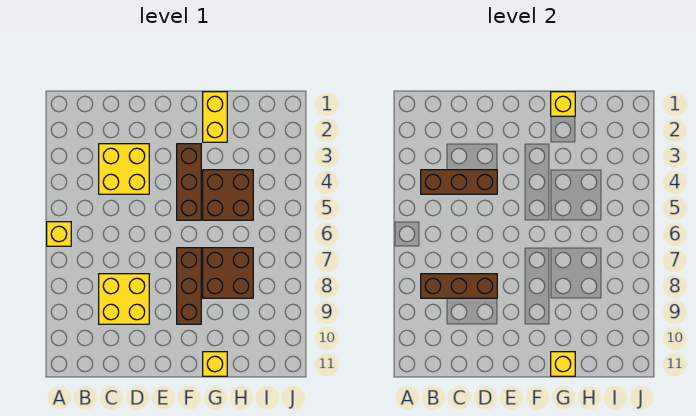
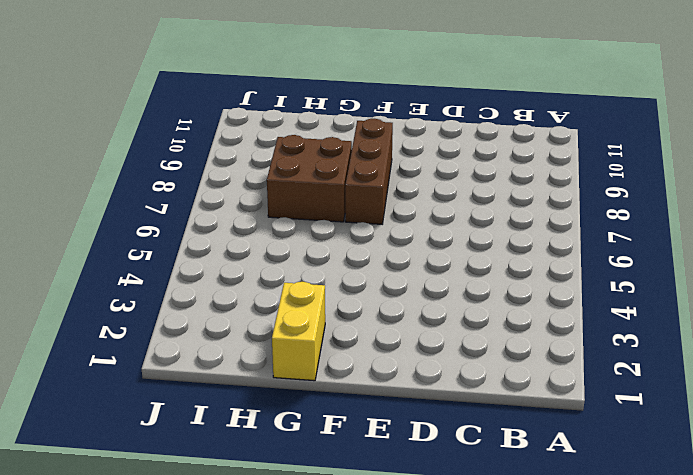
none -> yellow 1x1 brick [47,222,71,246]
none -> yellow 2x2 brick [99,144,149,194]
none -> yellow 2x2 brick [99,274,149,324]

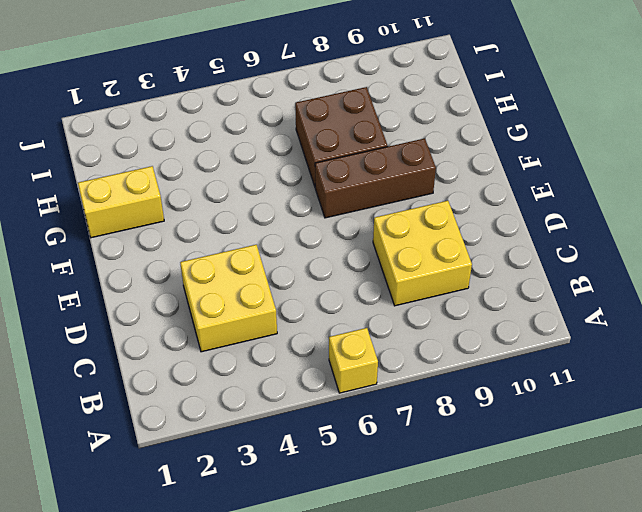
none -> brown 1x3 brick [177,144,201,220]
none -> brown 2x2 brick [203,170,253,220]
none -> yellow 1x1 brick [203,352,227,376]

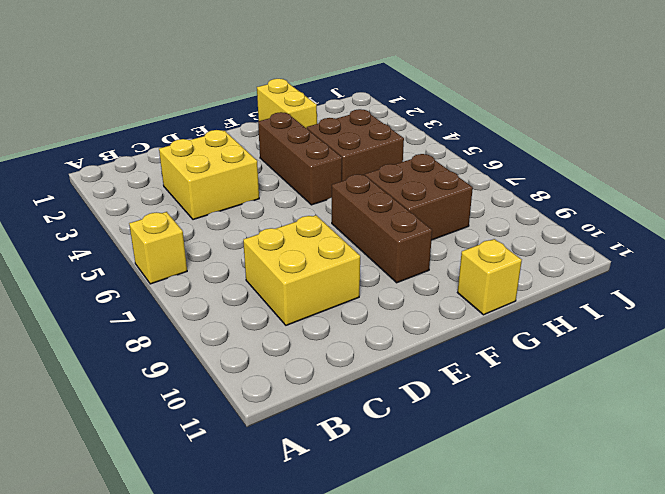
none -> brown 1x3 brick [421,170,497,194]
none -> brown 1x3 brick [421,274,497,298]
none -> yellow 1x1 brick [551,92,575,116]

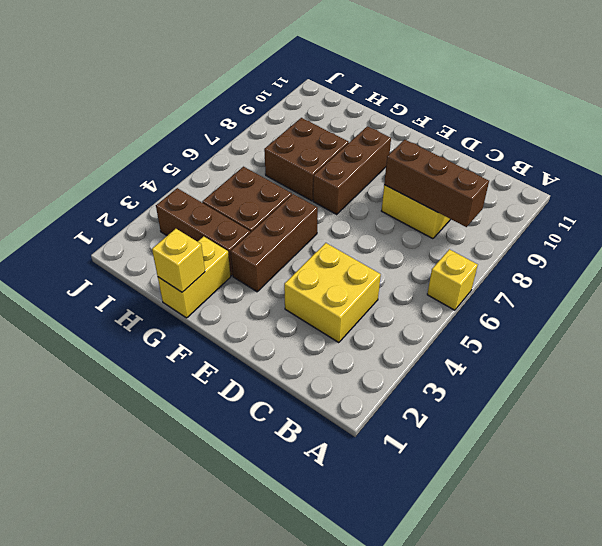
brown 1x3 brick [156,188,250,276] -> brown 1x3 brick moved to [421,170,497,194]
none -> yellow 1x1 brick [203,352,227,376]
none -> yellow 1x1 brick [551,352,575,376]

